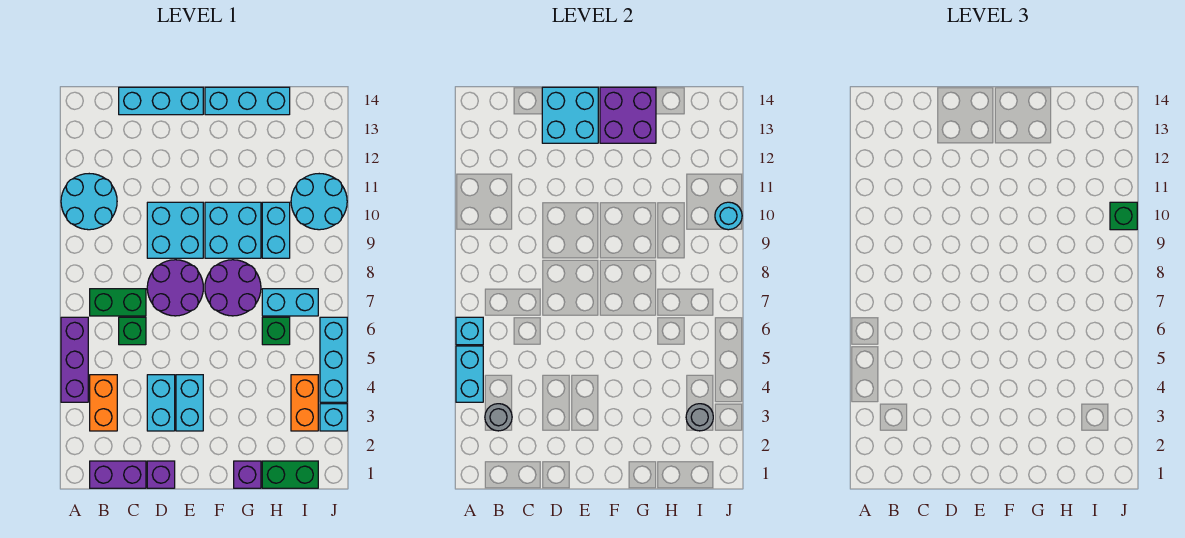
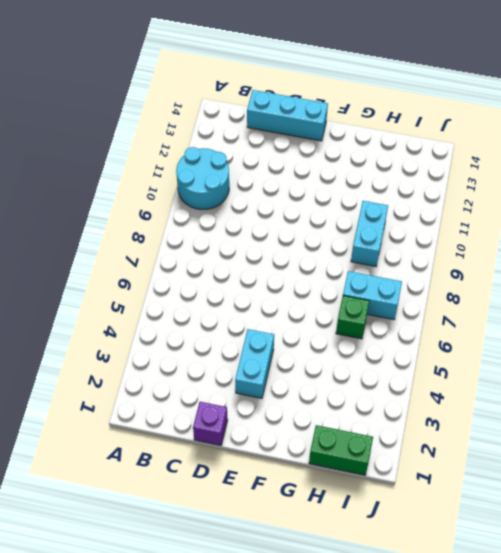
none -> purple 1x3 brick [61,317,88,402]
none -> purple 1x2 brick [90,461,146,488]
none -> orange 1x2 brick [90,375,117,431]
none -> green 1x2 brick [90,289,146,316]

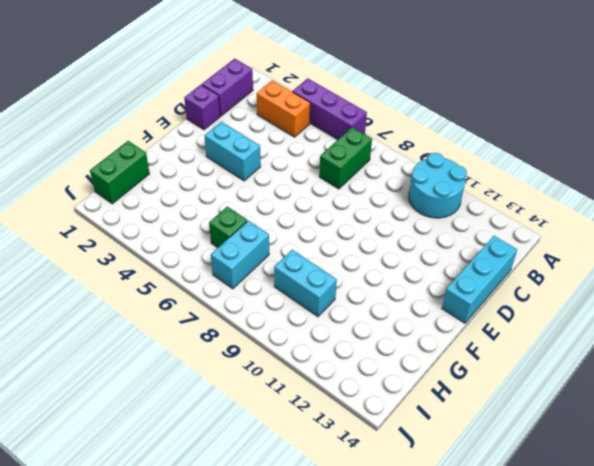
none -> green 1x1 brick [119,317,146,345]
none -> cyan 1x2 brick [147,375,175,431]
none -> purple 2x2 round brick [147,260,203,316]
none -> cyan 2x2 brick [147,202,203,258]

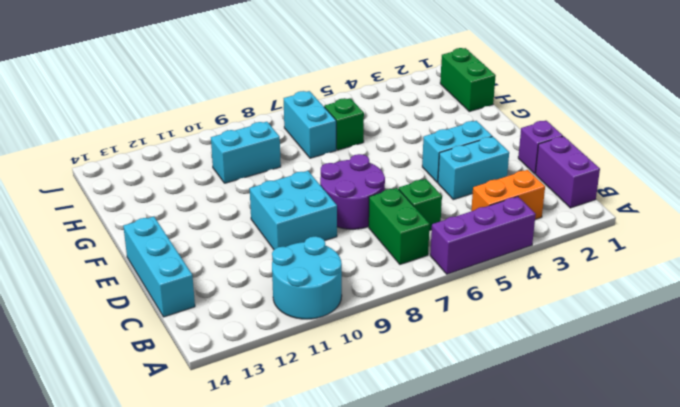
none -> purple 2x2 round brick [205,260,261,316]
none -> cyan 2x2 brick [205,202,261,258]
none -> cyan 1x3 brick [205,87,290,115]
none -> purple 1x1 brick [234,461,261,488]

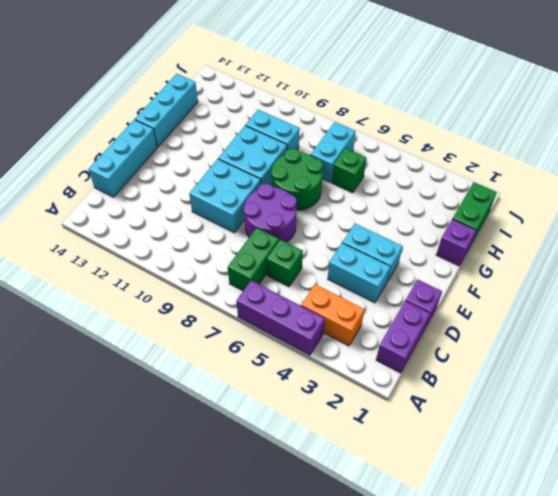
green 2x2 round brick [271,148,323,210] -> purple 2x2 round brick [205,260,261,316]
none -> cyan 2x2 round brick [61,174,117,230]
none -> orange 1x2 brick [291,375,318,431]
none -> cyan 2x2 round brick [291,174,347,230]
none -> cyan 1x1 brick [320,404,347,431]

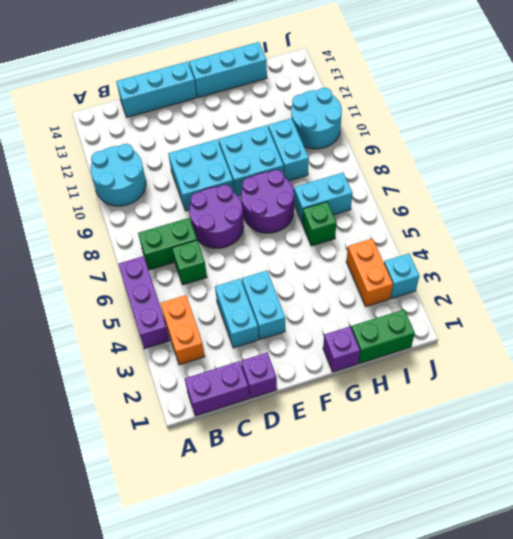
none -> cyan 1x3 brick [320,317,347,402]
none -> cyan 1x2 brick [456,346,483,402]
none -> cyan 1x1 brick [456,317,483,345]
none -> grey 1x1 round brick [485,404,512,431]

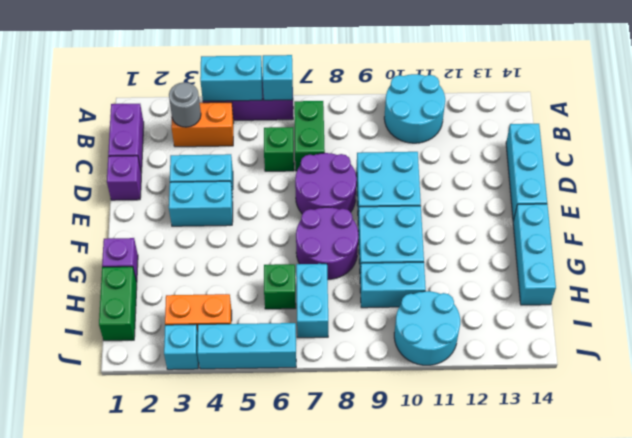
none -> cyan 2x2 brick [542,87,598,143]
none -> purple 2x2 brick [600,87,656,143]
none -> grey 1x1 round brick [686,404,713,431]
none -> cyan 1x1 round brick [715,202,742,230]

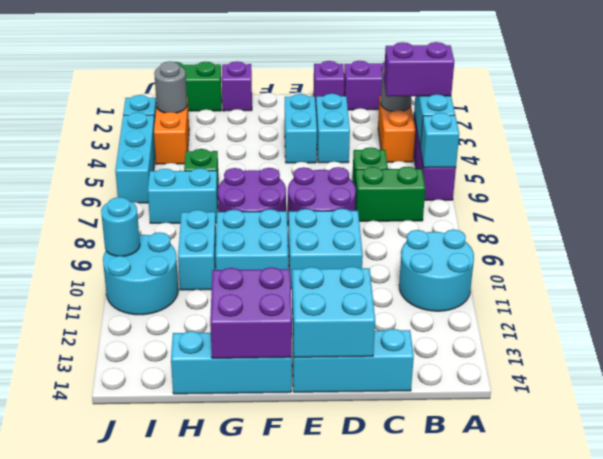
purple 1x2 brick [384,42,454,96] -> none
none -> green 1x1 brick [1110,202,1137,230]

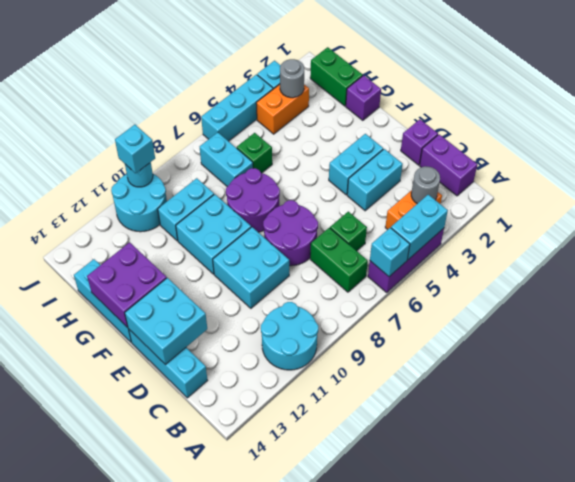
cyan 1x1 brick [115,125,155,173] -> green 1x1 brick [1110,202,1137,230]

